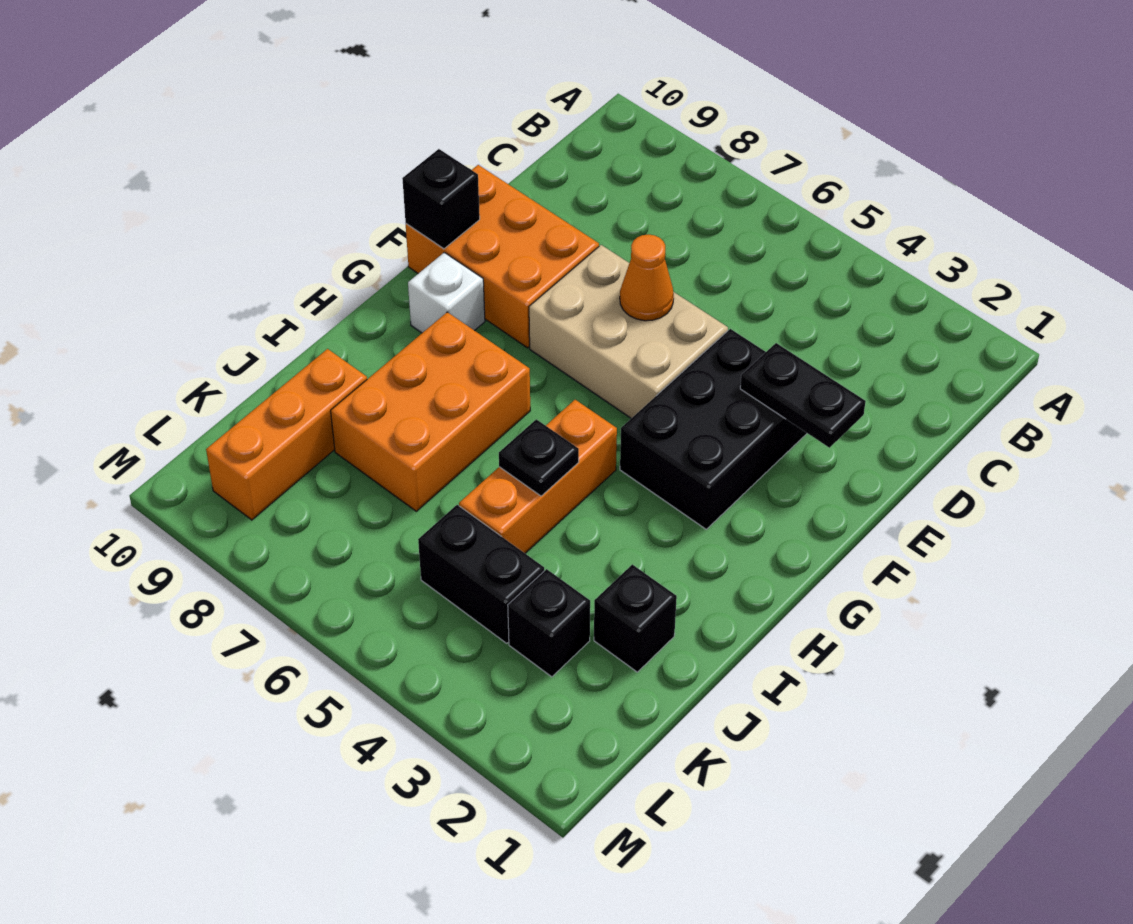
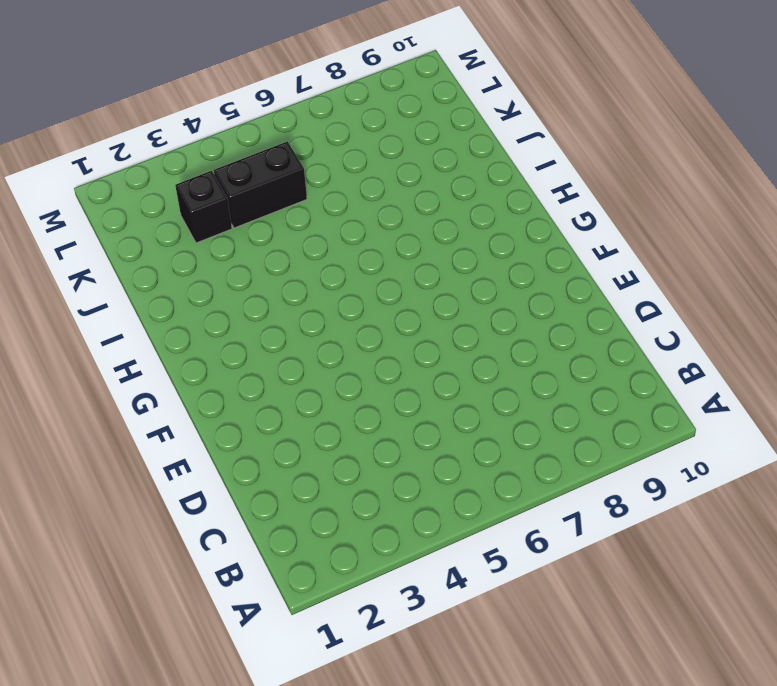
none -> black 2x3 brick [620,329,807,529]
none -> tan 2x3 brick [529,245,728,418]
none -> orange 2x3 brick [406,165,599,348]

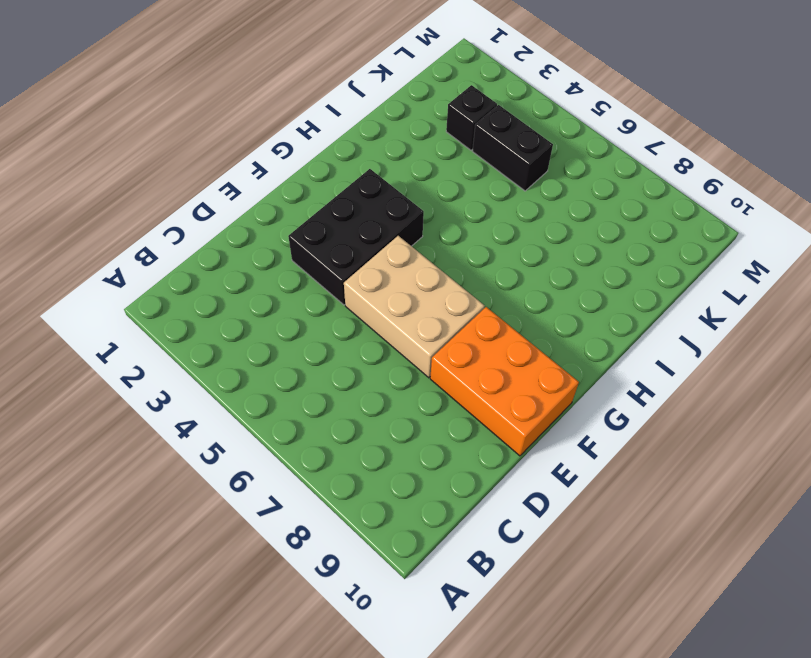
none -> white 1x1 brick [408,252,485,333]
none -> orange 1x3 brick [459,400,617,553]
none -> orange 2x3 brick [331,312,530,511]

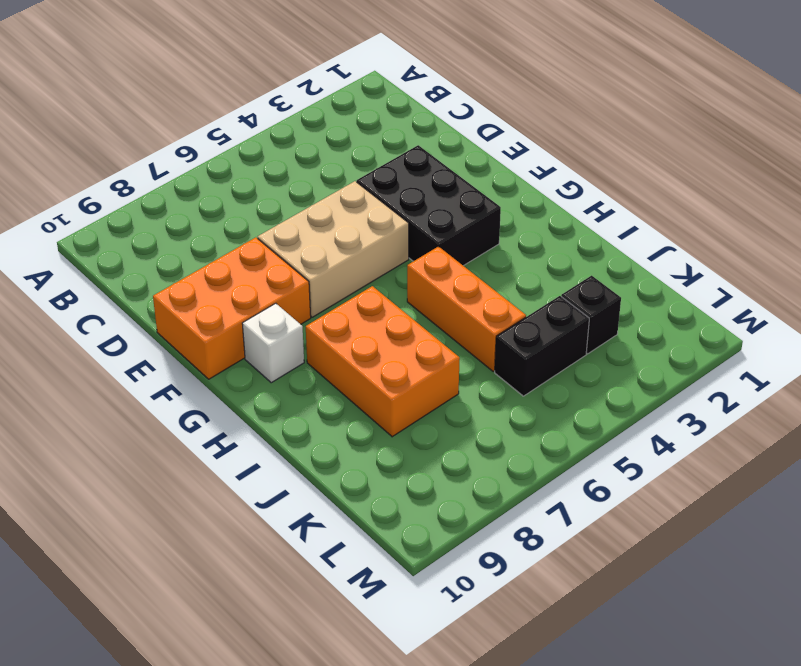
none -> black 1x1 brick [594,564,677,672]
none -> orange 1x3 brick [206,349,367,520]
none -> black 1x2 plate [740,343,866,448]

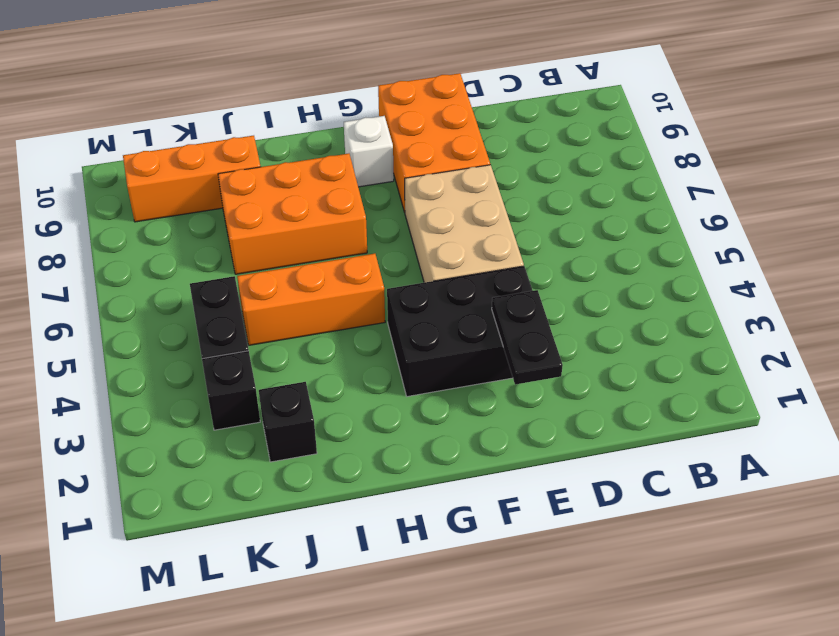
none -> orange 1x1 cone [620,234,674,321]
none -> black 1x1 brick [402,149,480,249]
none -> black 1x1 plate [499,419,579,496]

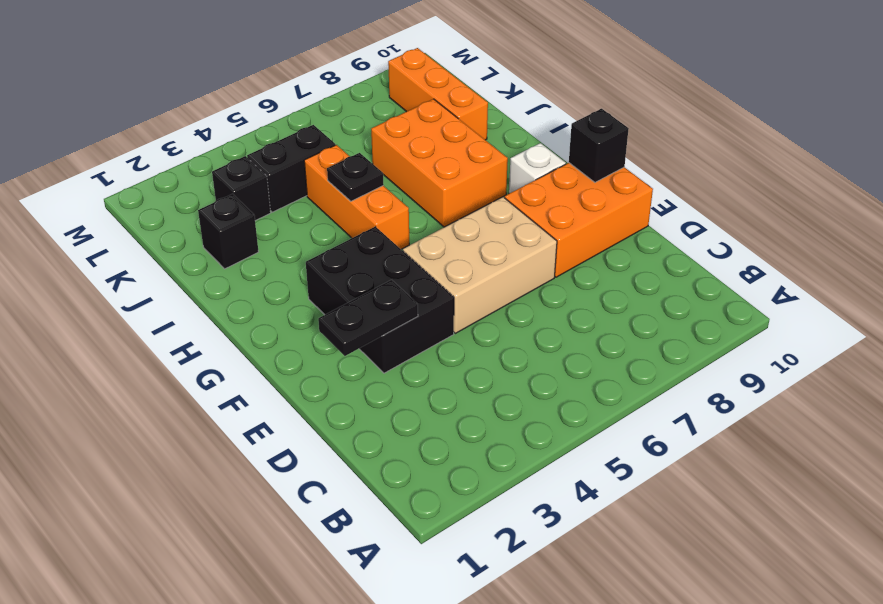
none -> orange 1x1 cone [620,234,674,321]

